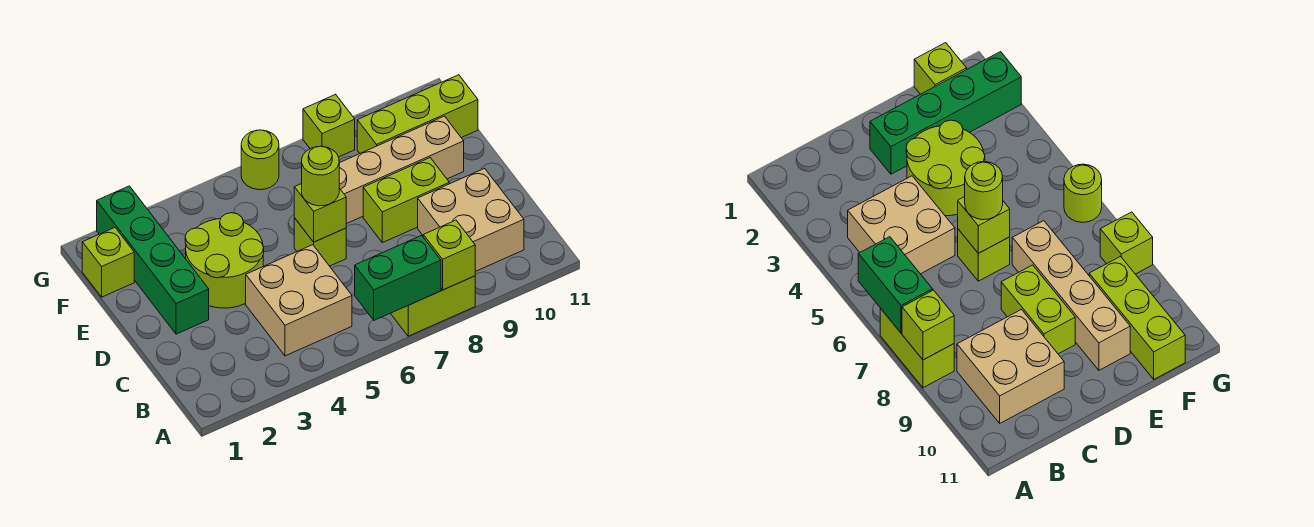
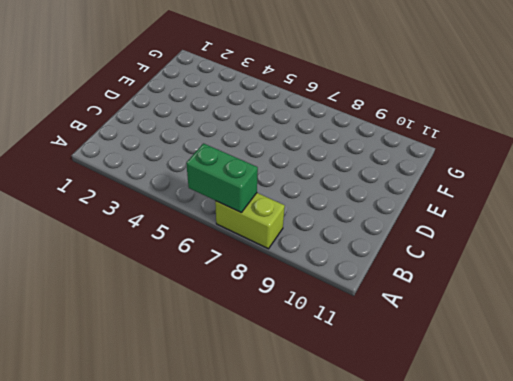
none -> tan 2x2 brick [246,245,352,356]
none -> tan 2x2 brick [418,168,524,272]
none -> green 1x4 brick [97,186,209,334]

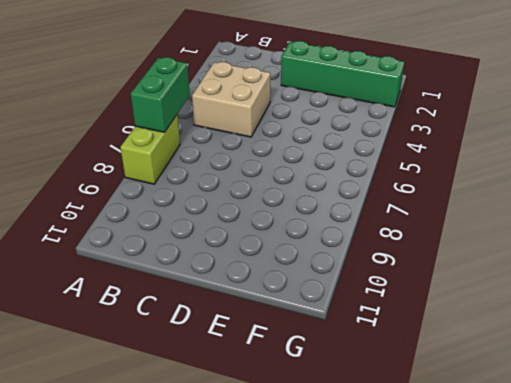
none -> tan 2x2 brick [418,168,524,272]
none -> lime 2x2 round brick [185,213,264,308]
none -> lime 1x1 brick [294,218,346,266]

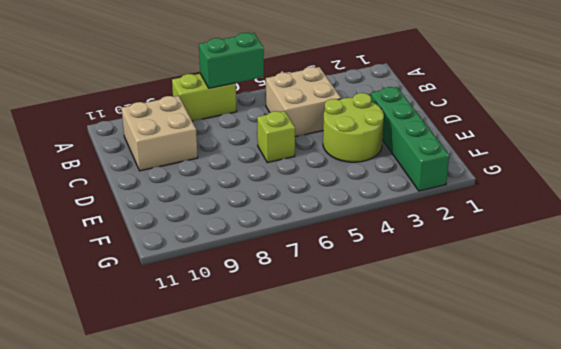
none -> lime 1x2 brick [363,158,449,243]
none -> tan 1x4 brick [339,116,464,224]
none -> lime 1x1 brick [82,228,134,297]

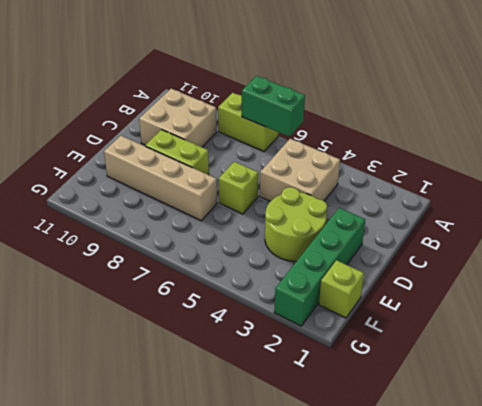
none -> lime 1x3 brick [357,75,478,153]
none -> lime 1x1 round brick [241,130,279,190]
none -> lime 1x1 brick [303,94,355,157]

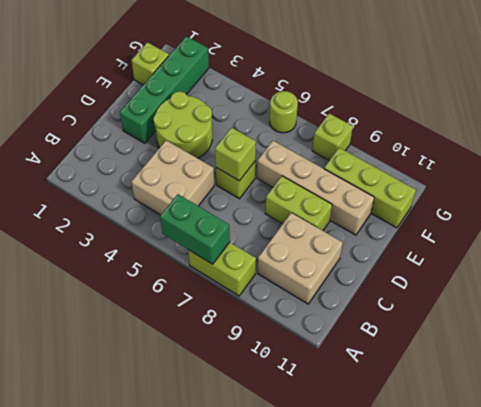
none -> lime 1x1 brick [423,220,475,290]
none -> lime 1x1 round brick [302,146,339,206]

